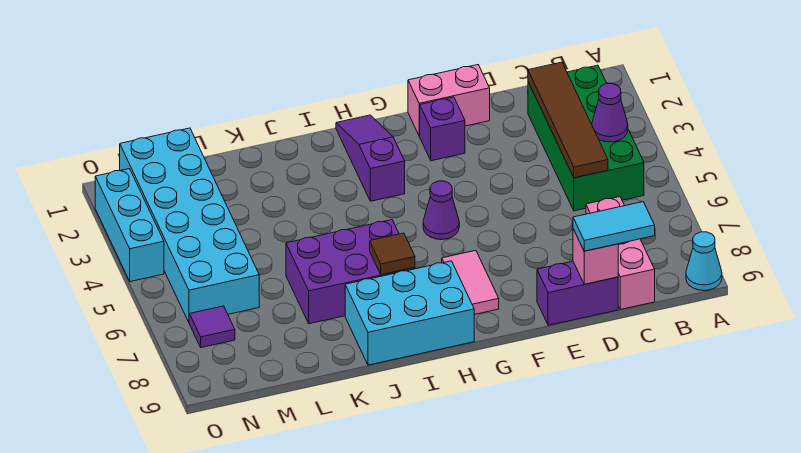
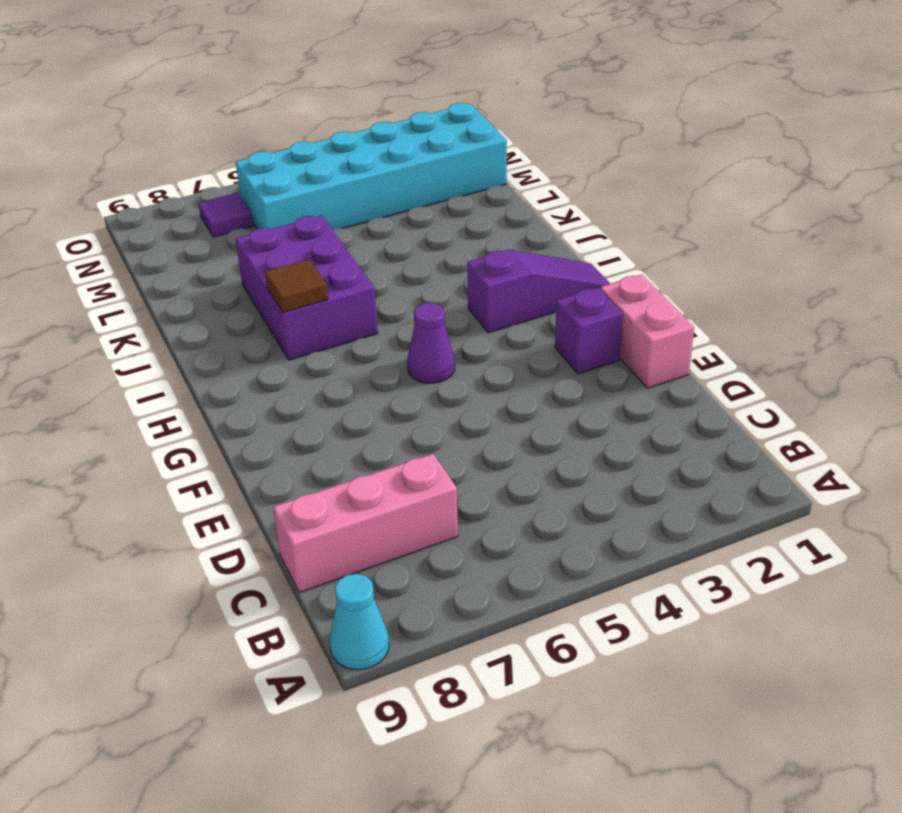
none -> green 2x4 brick [528,65,644,211]
none -> purple 1x2 brick [537,261,618,325]
none -> pink 1x2 tile [442,250,499,315]

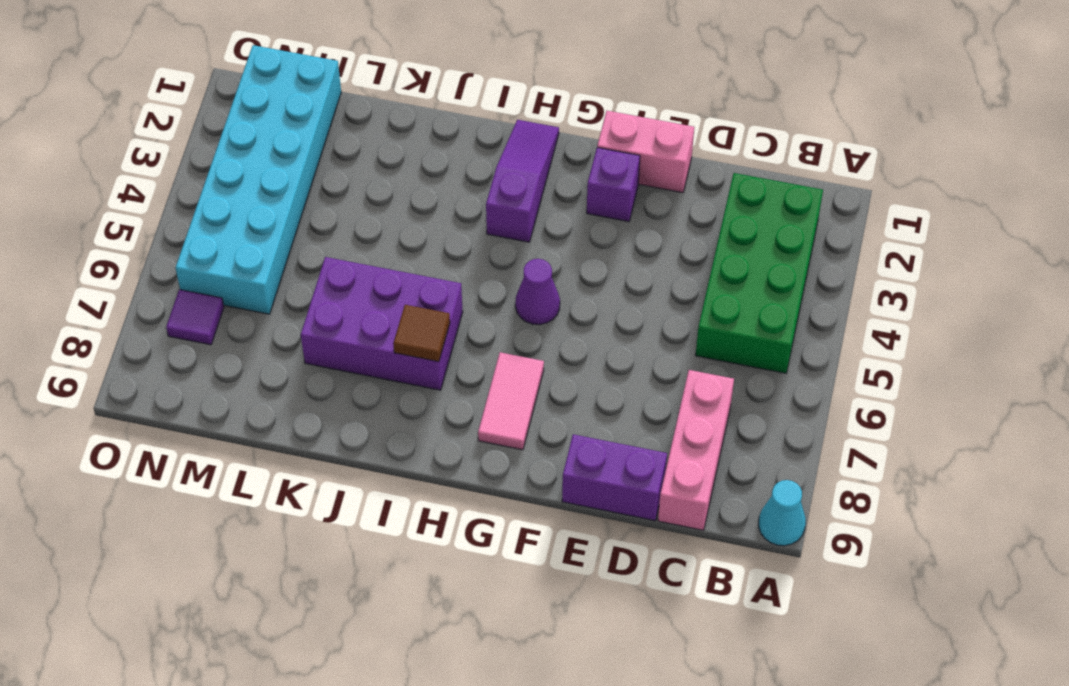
none -> cyan 2x3 brick [345,261,474,365]
none -> cyan 1x3 brick [95,169,164,282]
none -> purple 1x1 cone [592,84,628,142]

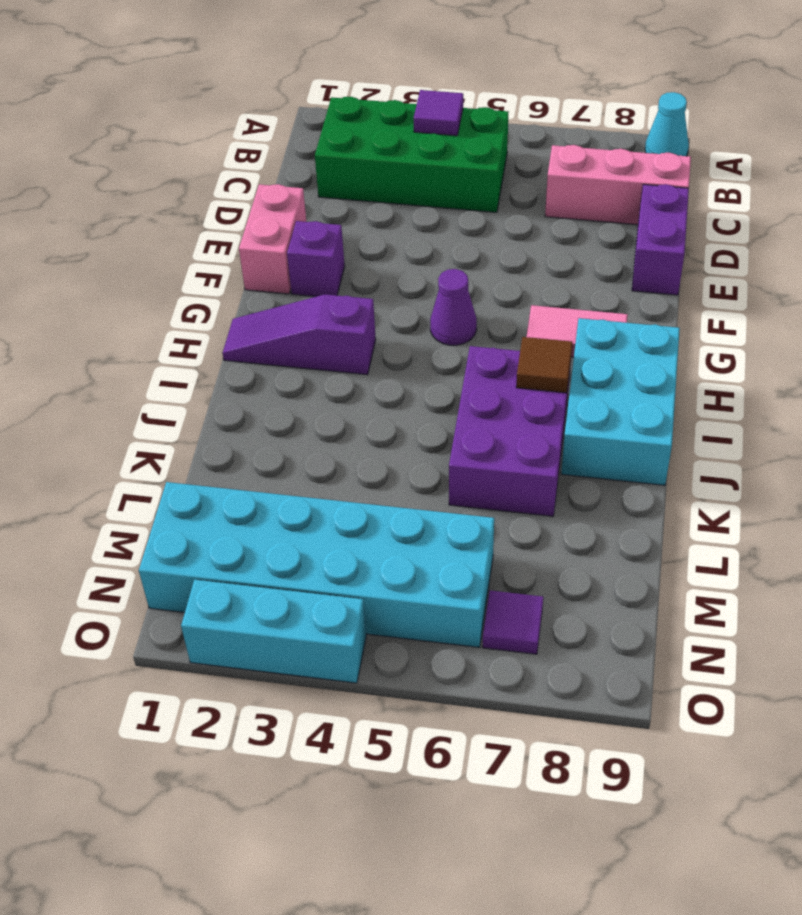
purple 1x1 tile [414,90,463,136] -> purple 1x1 cone [592,84,628,142]
none -> brown 1x4 tile [528,62,608,178]
none -> pink 1x1 brick [573,229,618,284]
none -> cyan 1x2 tile [573,202,655,251]

